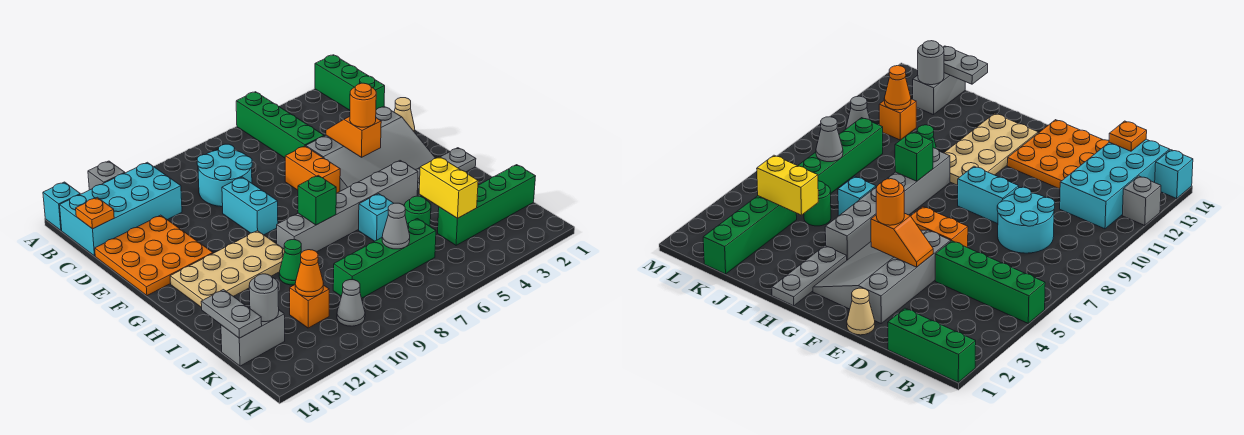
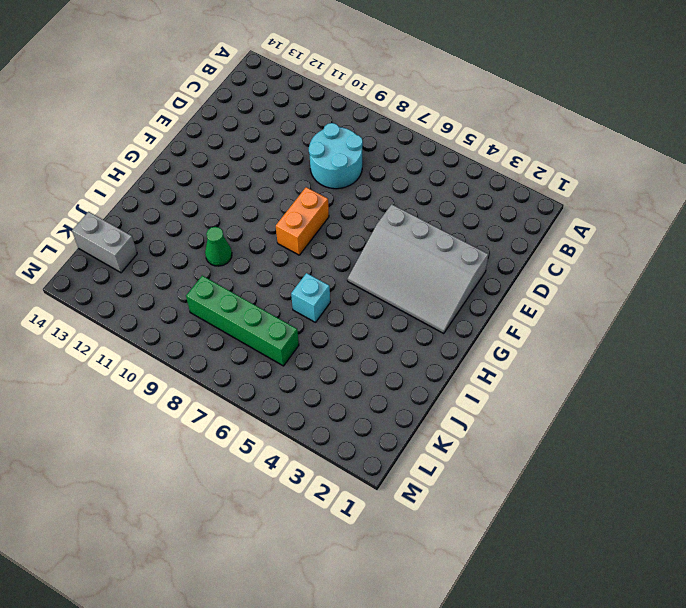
orange 1x2 brick [276,187,329,255] -> orange 1x2 brick moved to [285,146,340,193]
none -> green 1x3 brick [315,55,385,110]
none -> green 1x4 brick [236,92,324,158]
none -> grey 1x1 brick [88,161,125,190]
none -> cyan 1x1 brick [43,182,80,230]

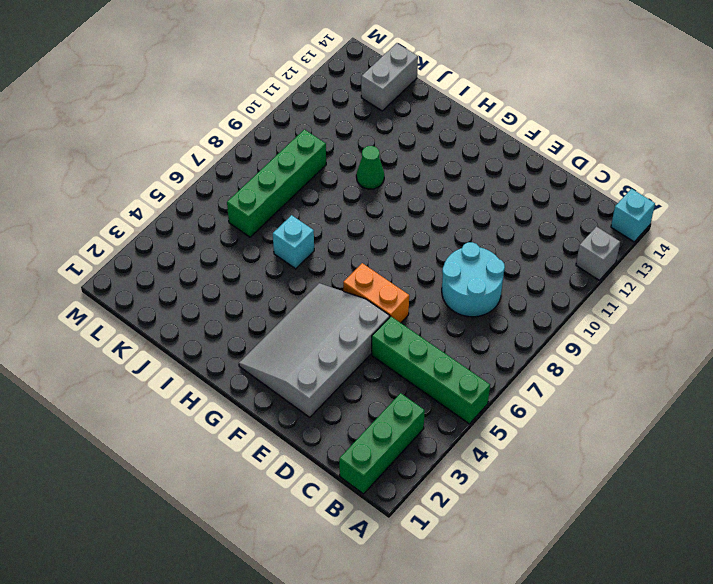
green 1x3 brick [339,393,425,494] -> green 1x3 brick turned to [315,55,385,110]
none -> cyan 2x4 brick [60,162,182,256]
none -> orange 3x3 plate [95,215,213,296]
none -> tan 1x1 cone [394,98,415,132]
none -> cyan 1x2 brick [222,177,278,235]

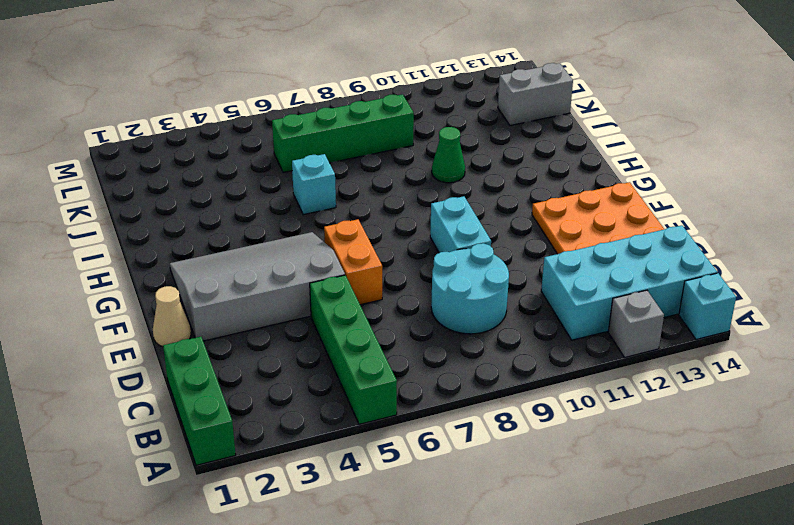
none -> tan 2x4 plate [170,231,285,308]
none -> grey 1x3 plate [415,148,476,196]
none -> grey 1x6 brick [277,161,418,252]
none -> green 1x1 round brick [404,196,431,226]

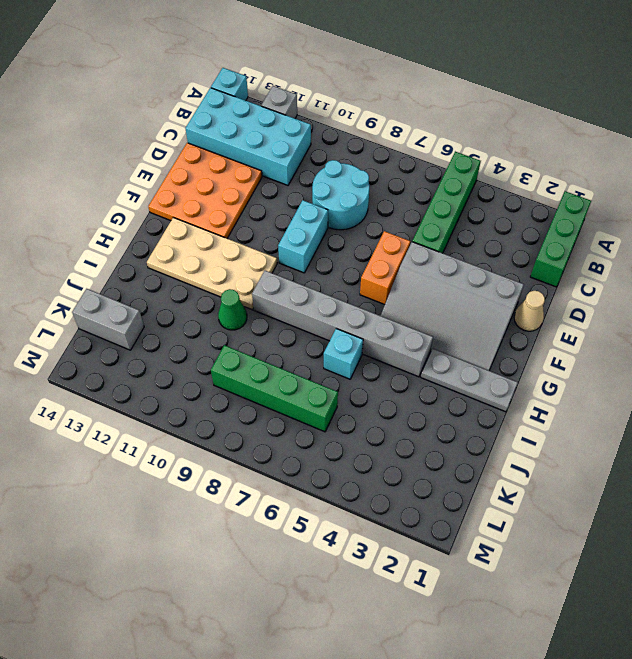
none -> green 1x1 round brick [404,196,431,226]
none -> green 1x4 brick [438,165,536,245]
none -> orange 1x1 brick [290,285,329,328]
none -> grey 1x1 cone [337,280,365,326]

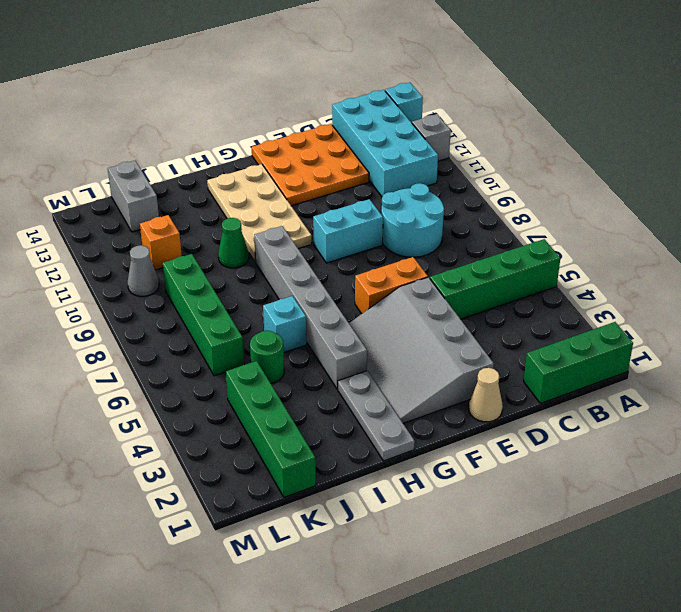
none -> orange 1x1 plate [76,197,114,229]
none -> orange 1x2 slope [326,117,381,157]
none -> green 1x1 brick [298,175,336,225]
none -> yellow 1x2 brick [419,157,478,218]

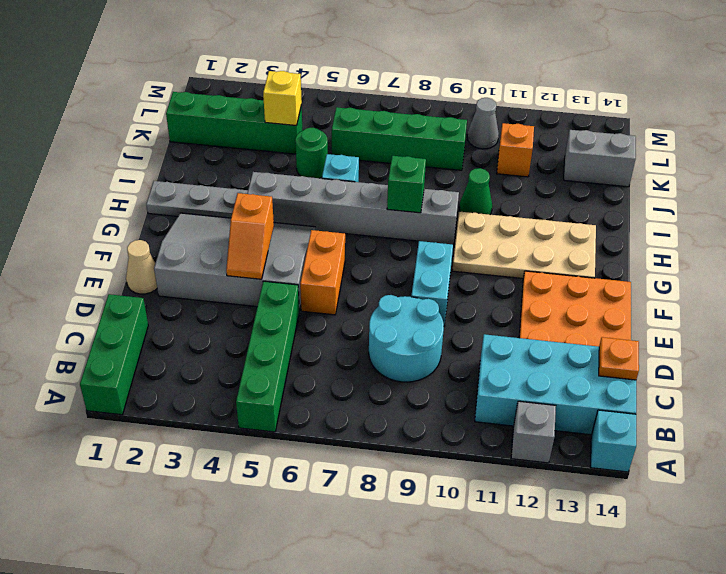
yellow 1x1 brick [263,71,302,126] -> yellow 1x2 brick [419,157,478,218]
none -> grey 1x2 plate [201,290,262,338]
none -> grey 1x1 cone [382,203,410,249]
none -> orange 1x1 cone [295,250,324,297]
none -> grey 1x1 round brick [249,274,279,322]

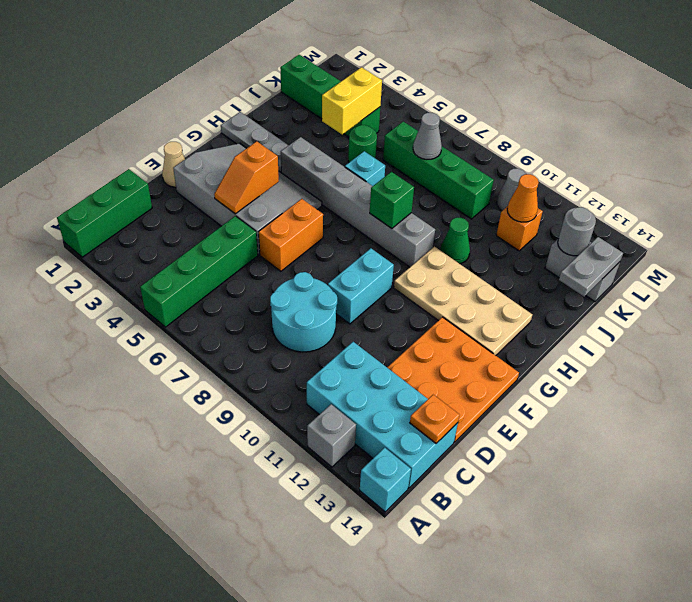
none -> orange 1x1 round brick [350,83,376,127]

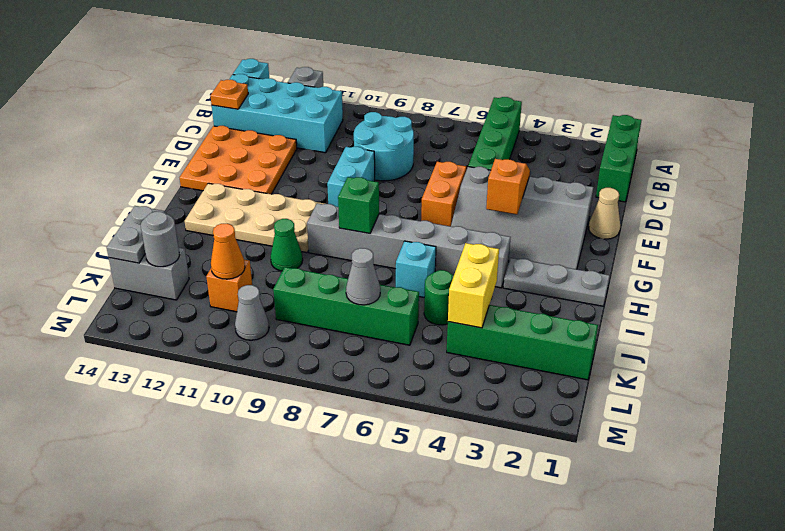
none -> orange 1x1 round brick [350,83,376,127]

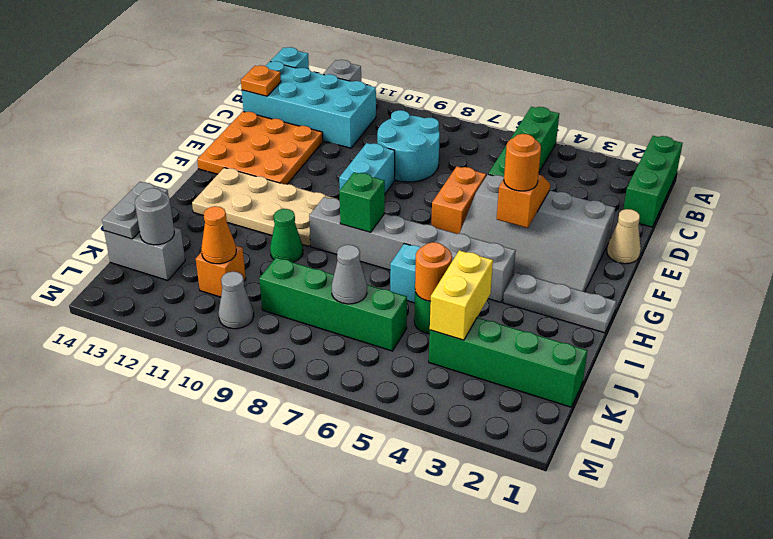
orange 1x1 round brick [415,242,452,301] -> none

